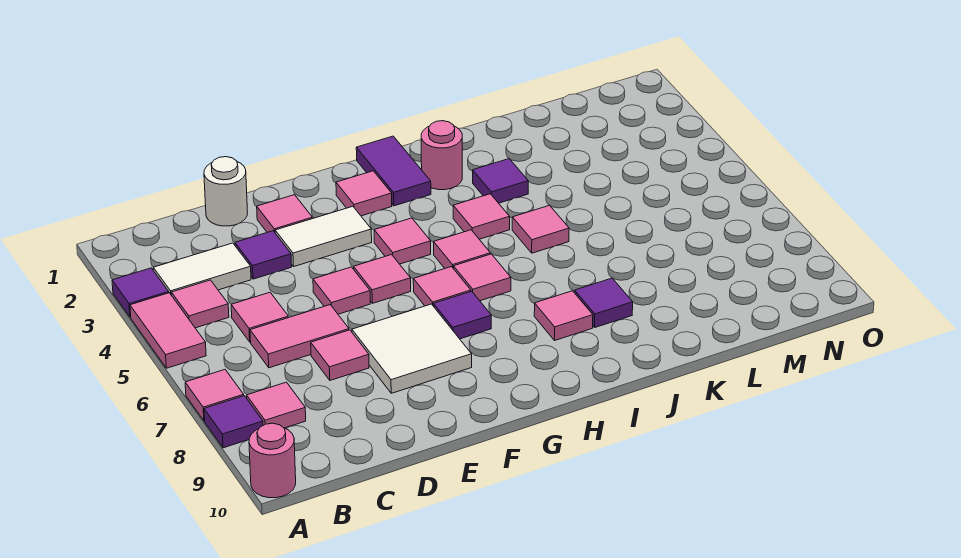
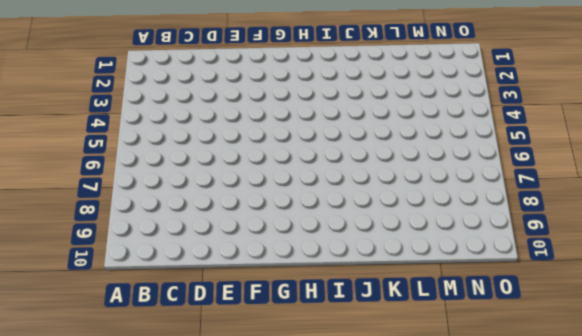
none -> purple 1x1 tile [112,268,169,317]
none -> pink 1x2 tile [130,293,206,368]
none -> pink 1x1 tile [185,370,244,421]
none -> purple 1x1 tile [204,396,263,448]

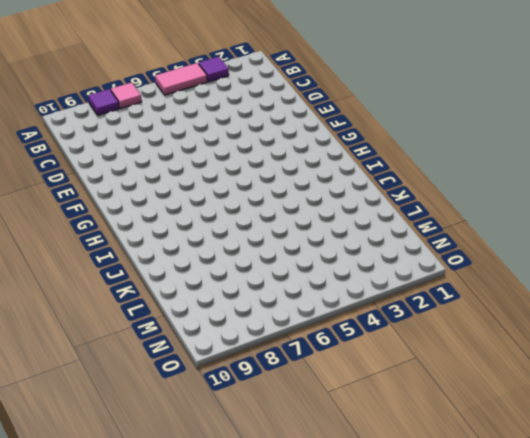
none -> pink 1x1 round brick [249,423,296,498]
none -> white 1x2 tile [153,243,251,295]
none -> pink 1x1 tile [171,280,229,328]
none -> pink 1x1 tile [247,382,306,428]

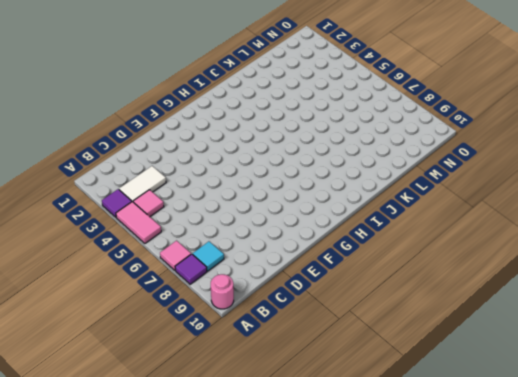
cyan 1x1 tile [193,241,224,271] -> pink 1x1 tile [247,382,306,428]
none -> pink 1x1 tile [231,292,288,342]
none -> pink 1x2 tile [250,305,349,368]
none -> white 1x1 round brick [204,157,248,226]
none -> purple 1x1 tile [235,231,292,279]

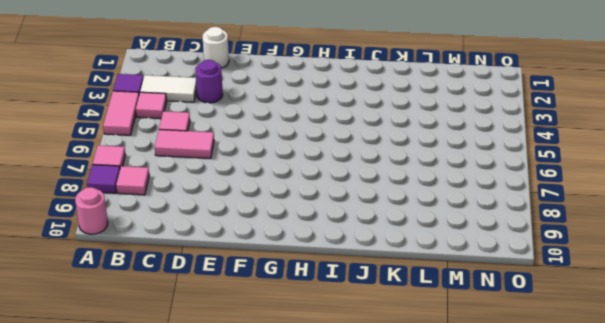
purple 1x1 round brick [195,60,223,103] -> purple 1x1 tile [235,231,292,279]
none -> pink 1x1 tile [311,330,369,380]
none -> pink 1x1 tile [257,195,312,232]
none -> white 1x2 tile [275,206,372,266]
none -> pink 1x1 tile [313,267,370,314]

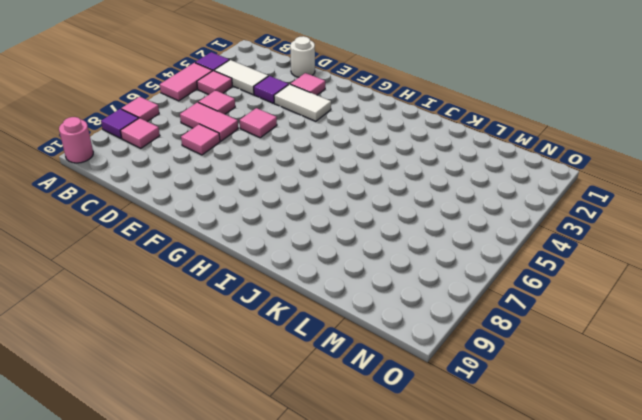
none -> white 2x2 tile [352,304,472,393]
none -> pink 1x1 tile [354,255,411,303]
none -> pink 1x1 tile [336,171,392,216]
none -> pink 1x1 tile [374,218,431,264]

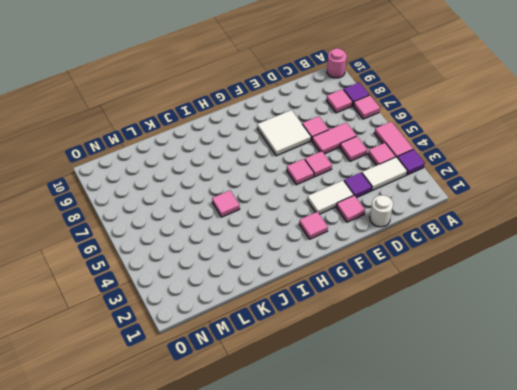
none -> pink 1x1 tile [374,218,431,264]
none -> pink 1x1 tile [413,267,471,306]
none -> purple 1x1 tile [433,291,491,339]
none -> purple 1x2 tile [356,136,431,206]

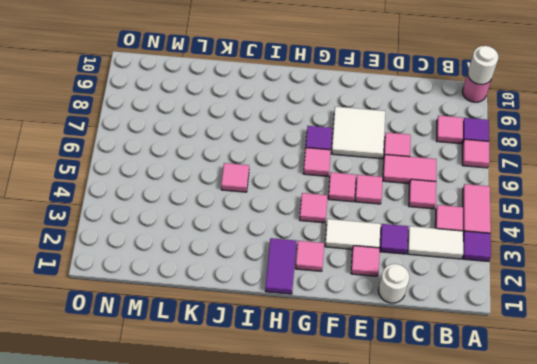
white 1x1 round brick [468,46,498,84] -> none
none -> pink 1x1 tile [434,230,490,269]
none -> pink 1x1 tile [454,254,511,301]
none -> pink 1x1 round brick [421,121,462,190]
none -> pink 1x1 tile [453,194,510,239]

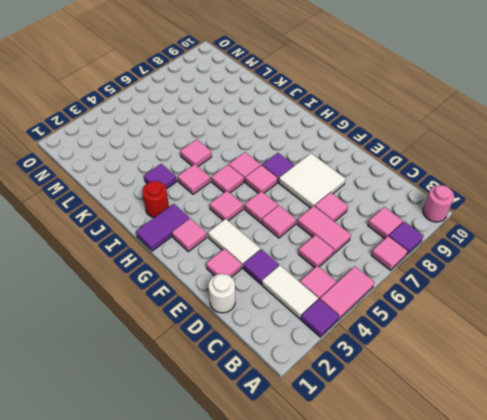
red 1x1 round brick [142,181,169,218] -> pink 1x1 round brick [421,121,462,190]
none -> pink 1x1 tile [534,291,593,341]
none -> purple 1x1 tile [574,278,633,327]

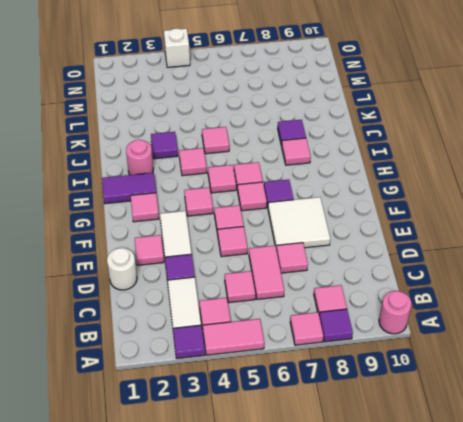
white 1x1 brick [164,29,190,67] -> none

